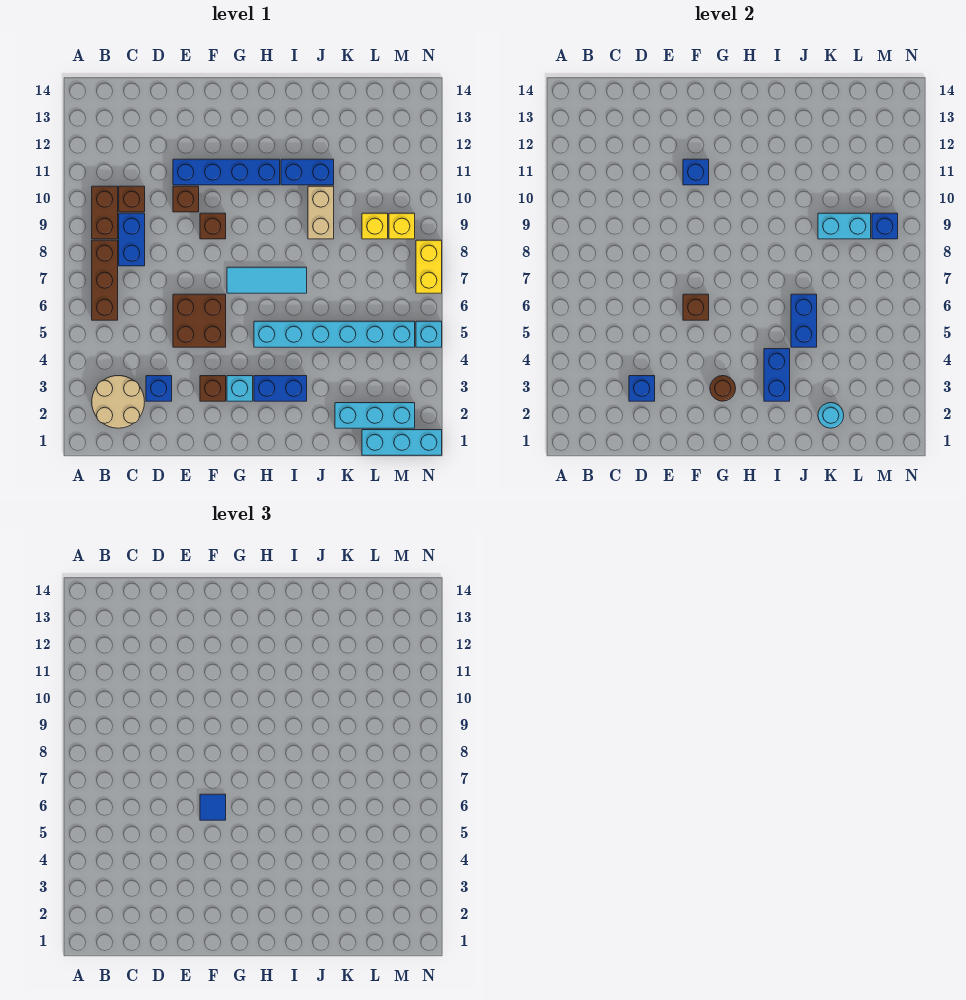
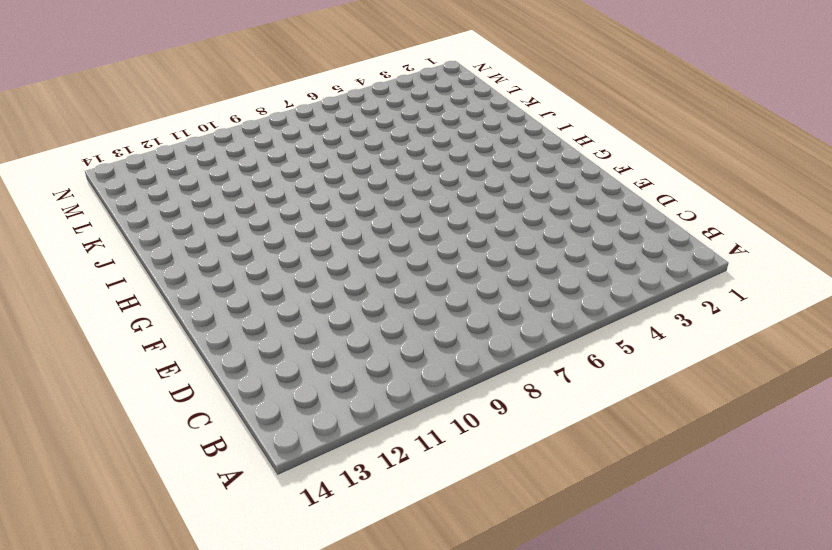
none -> tan 2x2 round brick [92,376,145,428]
none -> brown 1x3 brick [92,240,118,320]
none -> brown 1x2 brick [92,186,118,239]
none -> blue 1x2 brick [119,213,145,266]

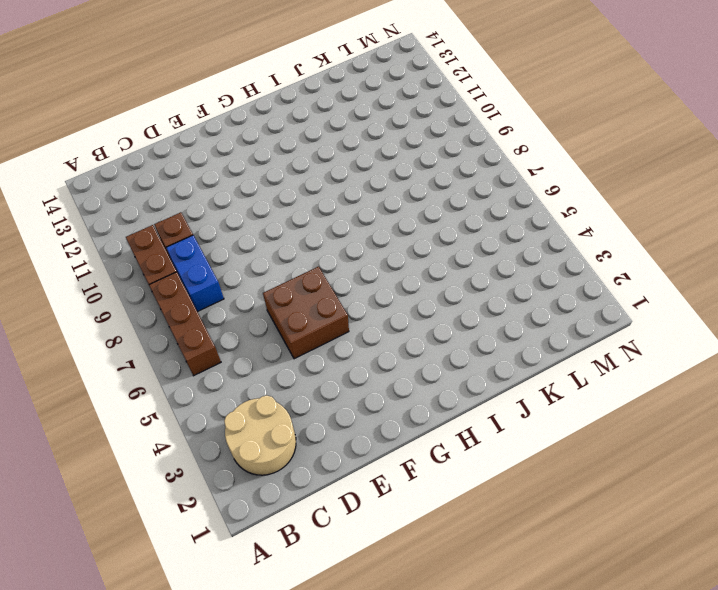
none -> blue 1x1 brick [146,376,172,401]
none -> brown 1x1 brick [173,186,199,212]
none -> blue 1x4 brick [173,159,280,185]
none -> brown 1x1 brick [200,376,226,401]

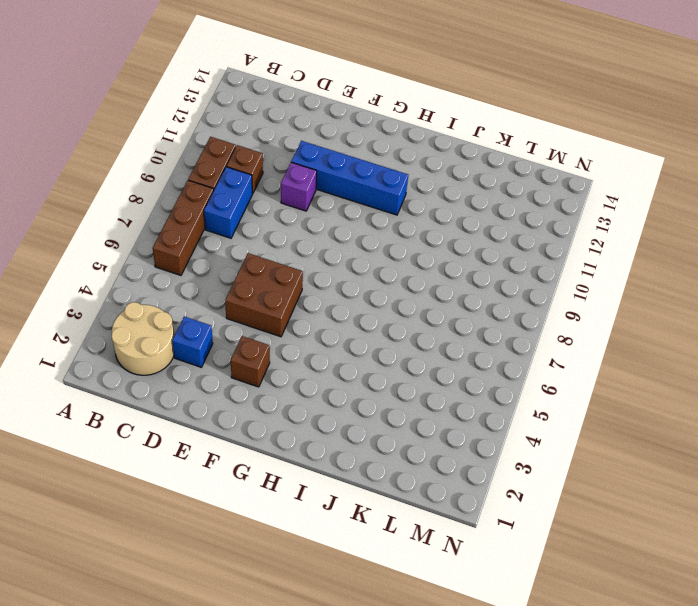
purple 1x1 brick [281,162,317,211] -> brown 1x1 brick [173,186,199,212]
none -> brown 1x1 brick [200,213,226,239]
none -> cyan 1x1 brick [227,376,253,401]
none -> cyan 1x3 tile [227,267,307,293]
none -> blue 1x2 brick [254,376,307,401]

